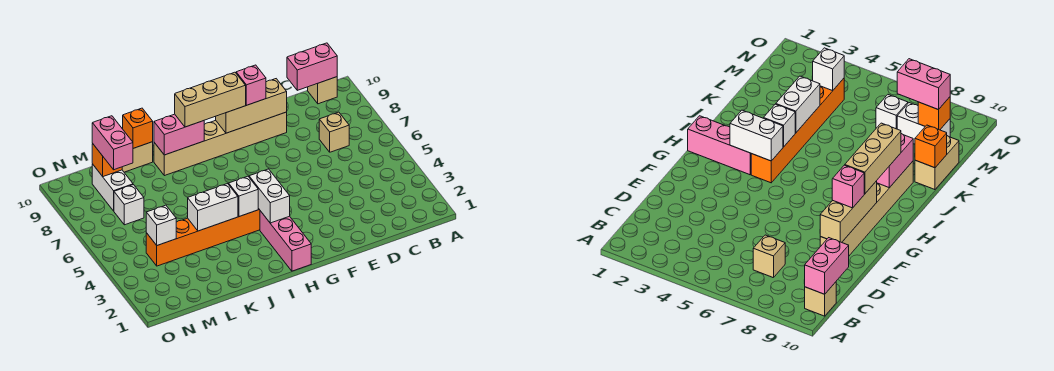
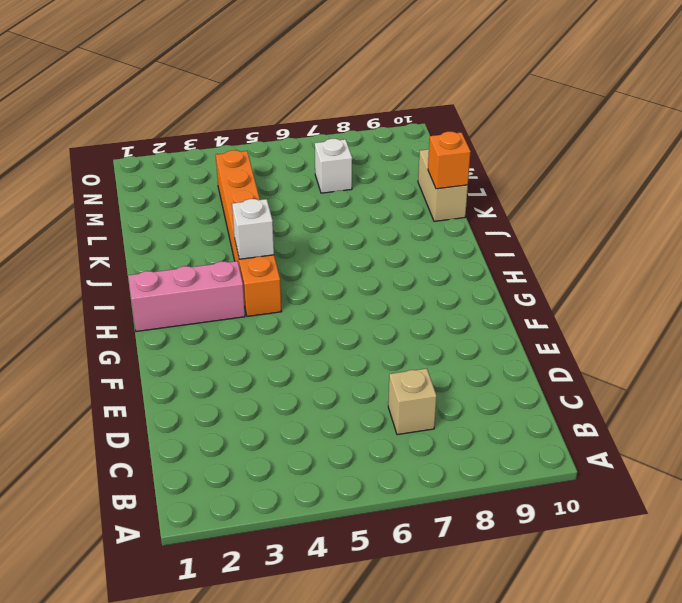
none -> tan 1x1 brick [308,77,337,104]
none -> tan 1x6 brick [154,112,287,176]
none -> white 1x2 brick [92,164,133,211]

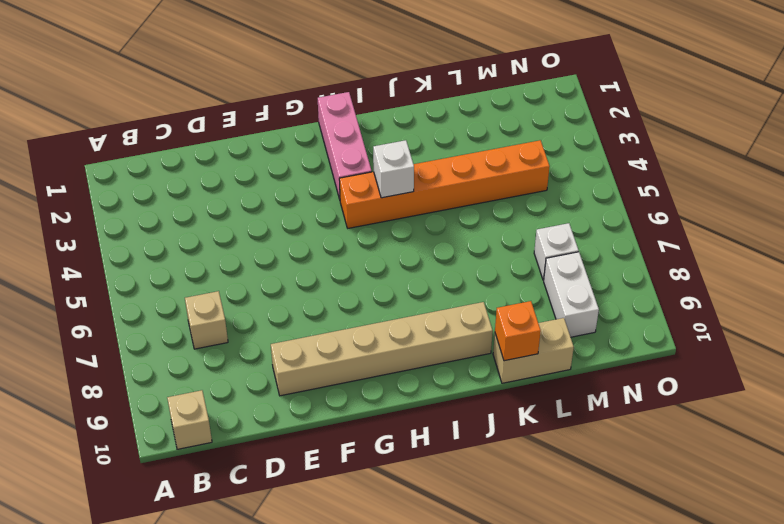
none -> pink 1x2 brick [287,43,337,90]
none -> tan 1x3 brick [216,79,287,133]
none -> white 1x2 brick [249,169,290,223]

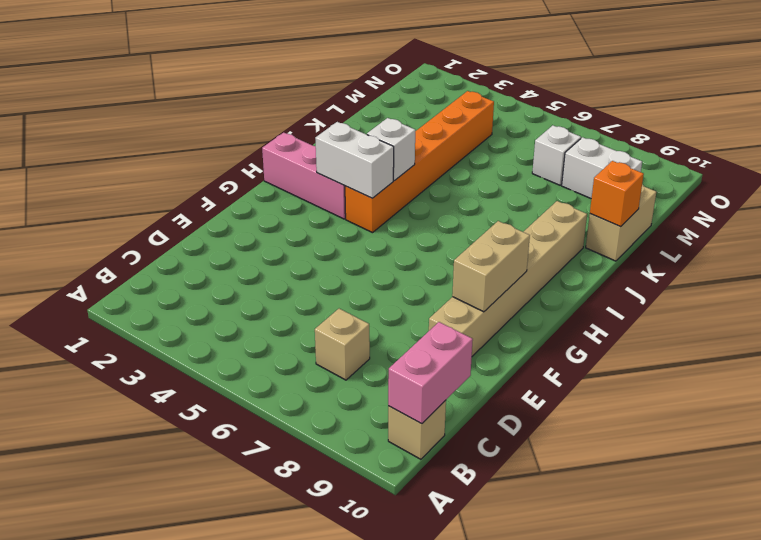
tan 1x2 brick [452,221,530,312] -> tan 1x3 brick [216,79,287,133]
none -> pink 1x2 brick [154,114,204,155]
none -> white 1x2 brick [188,184,238,231]
none -> white 1x1 brick [146,205,176,245]

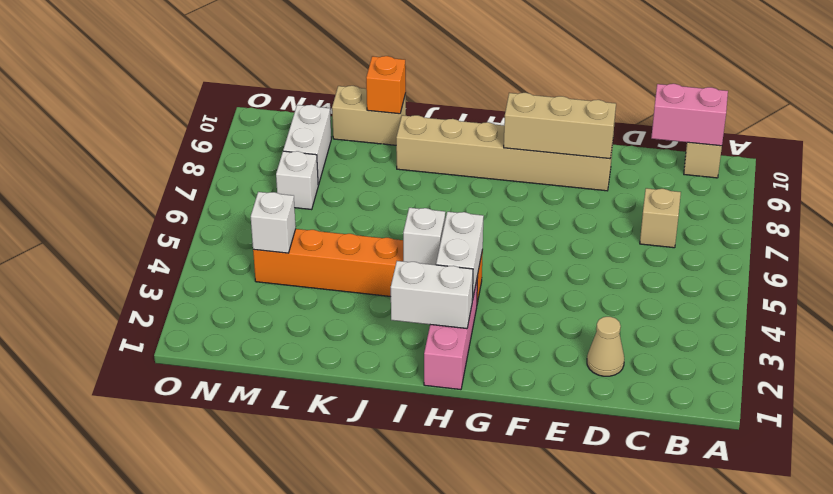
tan 1x1 cone [587,317,624,376] -> none
white 1x2 brick [391,261,473,329] -> white 1x2 brick moved to [188,184,238,231]
none -> pink 1x2 brick [154,114,204,155]
none -> orange 1x1 brick [92,144,122,177]
none -> pink 1x1 brick [236,65,266,105]

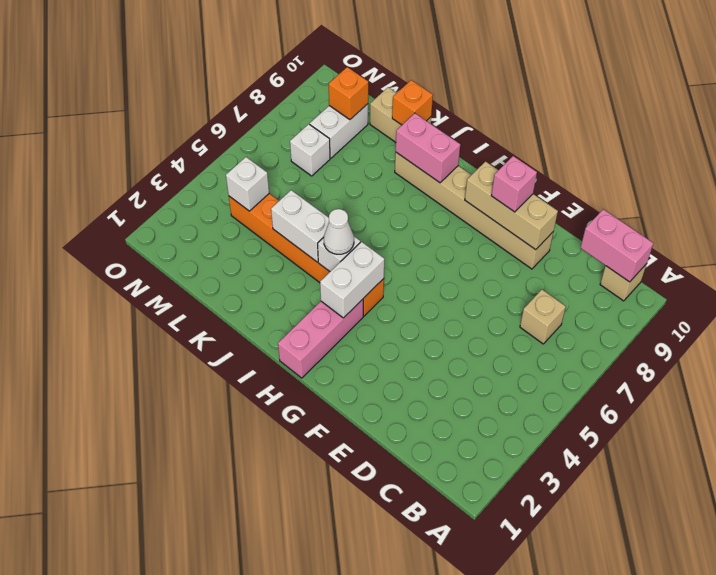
white 1x1 cone [324,209,354,254] -> none
none -> tan 1x3 brick [175,72,246,127]
none -> pink 1x2 brick [92,116,133,170]

